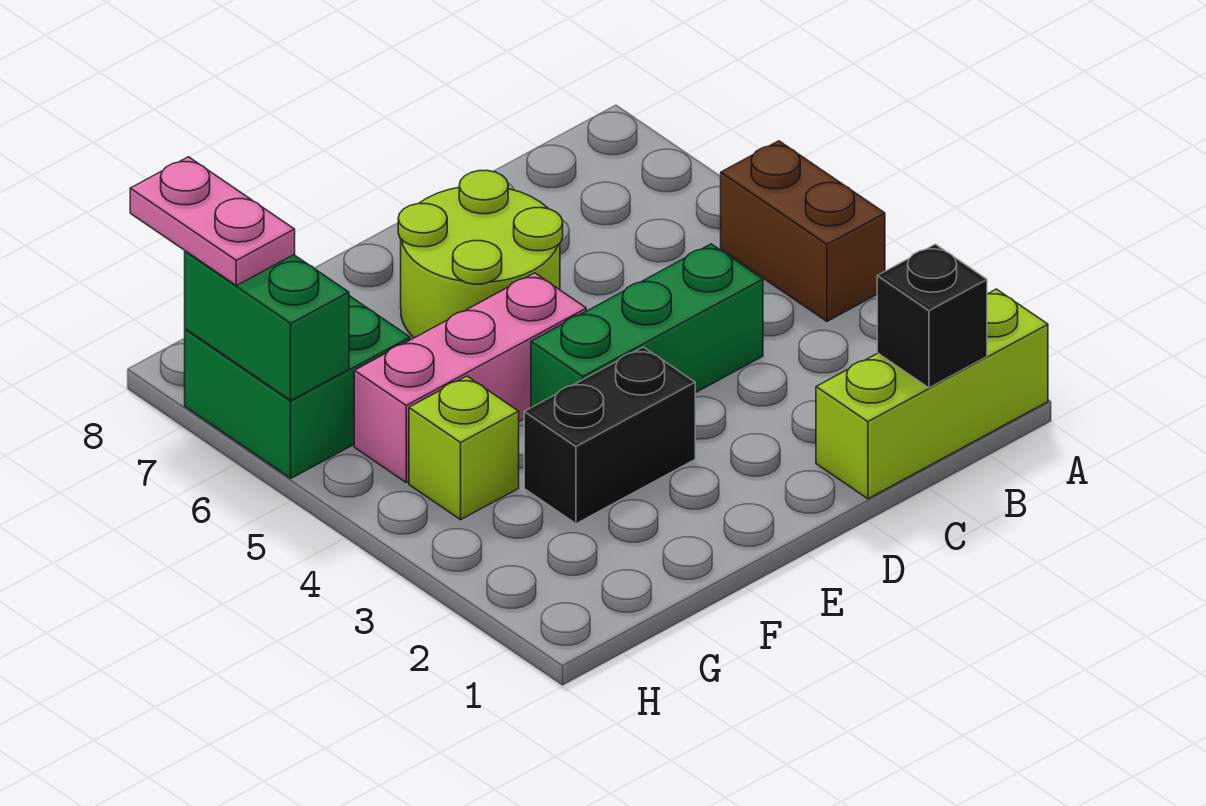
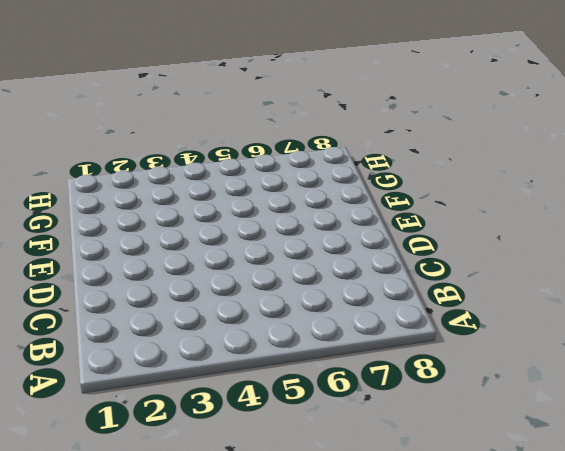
none -> lime 1x3 brick [816,289,1048,499]
none -> brown 1x2 brick [721,141,885,321]

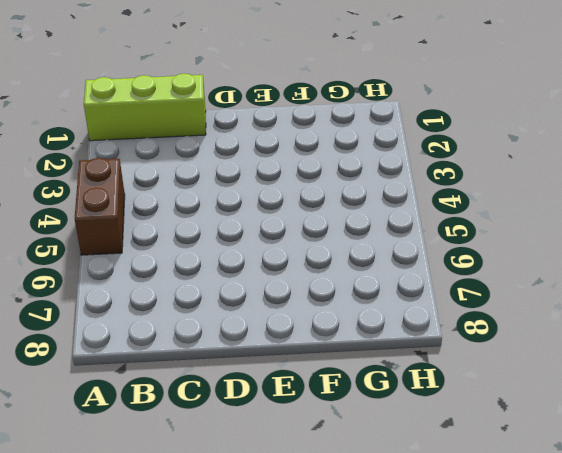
none -> green 1x3 brick [531,244,763,408]
none -> lime 2x2 round brick [398,170,563,338]

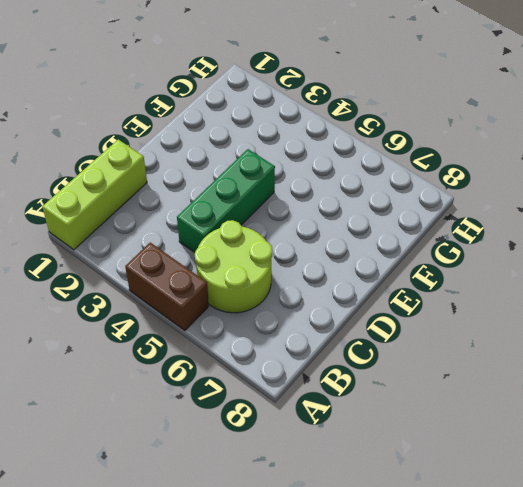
lime 2x2 round brick [195,220,272,313] -> lime 2x2 round brick moved to [398,170,563,338]
none -> black 1x2 brick [524,347,695,524]
none -> pink 1x3 brick [354,273,586,482]

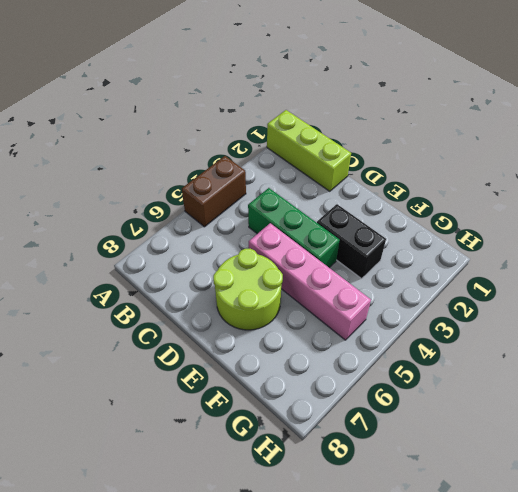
pink 1x4 brick [249,223,371,340] -> pink 1x3 brick [354,273,586,482]
none -> lime 1x1 brick [409,376,519,520]
none -> green 2x2 brick [185,296,410,478]

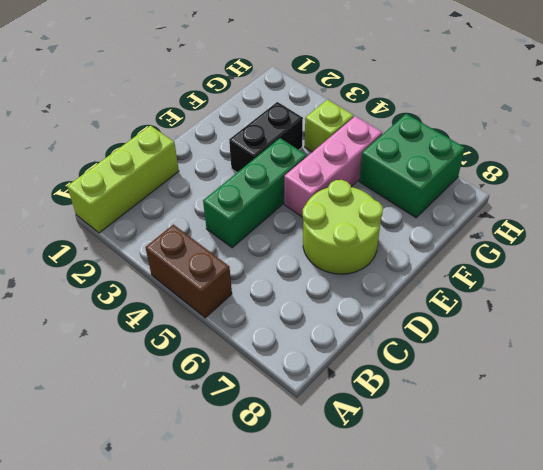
none -> black 1x1 brick [877,244,987,388]
none -> green 1x2 brick [185,251,349,400]

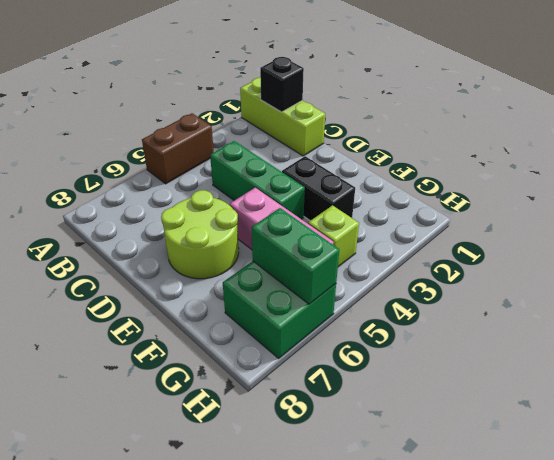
green 1x2 brick [251,208,339,304] -> green 1x2 brick turned to [185,251,349,400]
none -> pink 1x2 plate [130,157,295,286]

